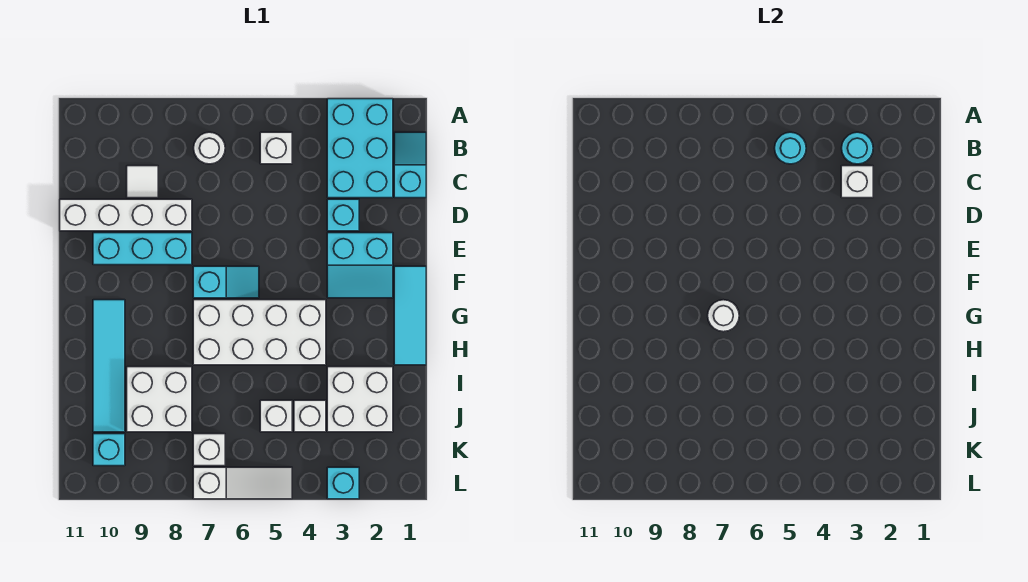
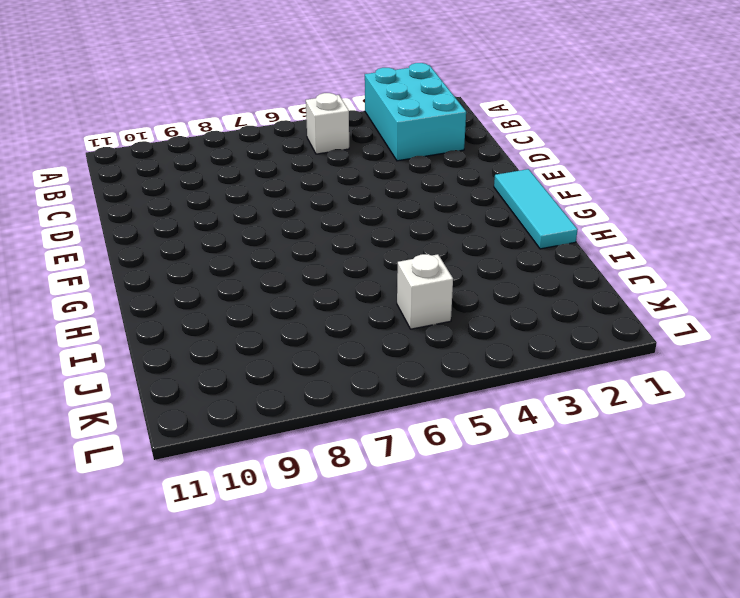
none -> cyan 1x2 slope [394,132,426,198]
none -> white 1x1 round brick [194,132,225,164]
none -> white 1x1 tile [127,166,158,198]

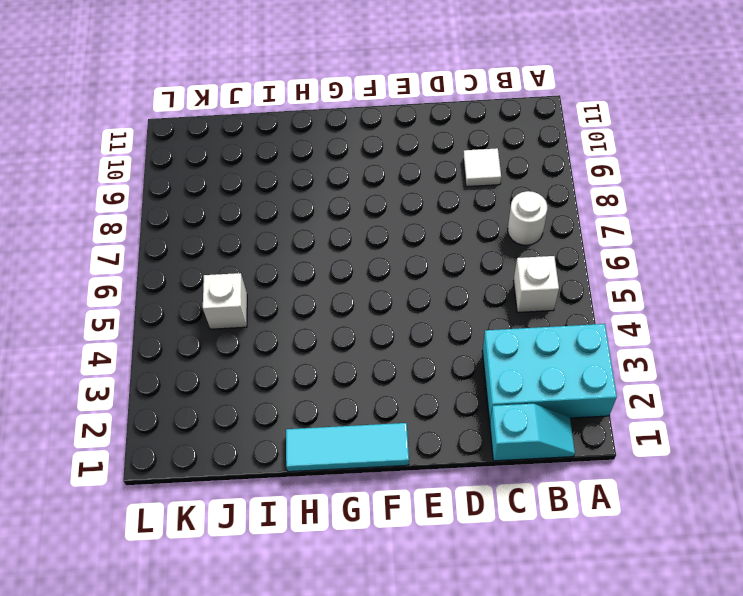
none -> cyan 1x1 brick [327,199,359,231]
none -> white 1x4 brick [60,199,192,231]
none -> cyan 2x2 slope [327,233,393,298]

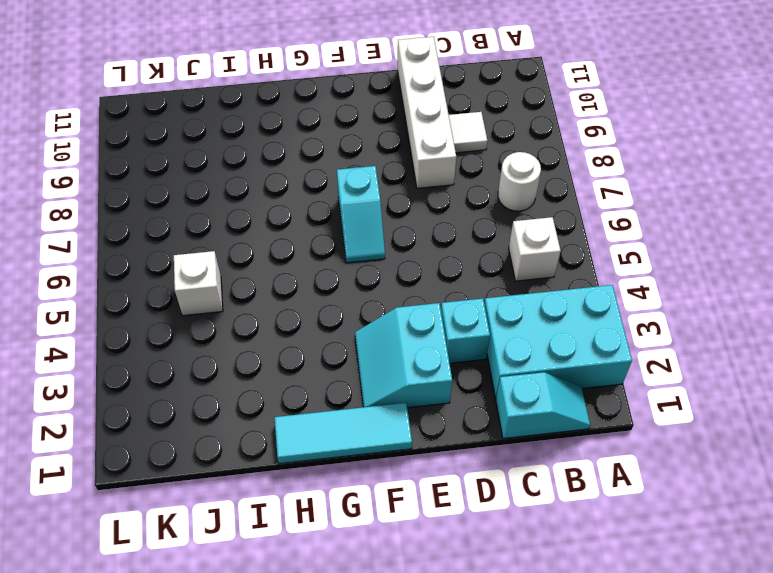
none -> cyan 1x3 brick [93,233,192,265]
none -> white 2x4 brick [193,300,326,365]
none -> cyan 1x4 tile [93,300,125,432]

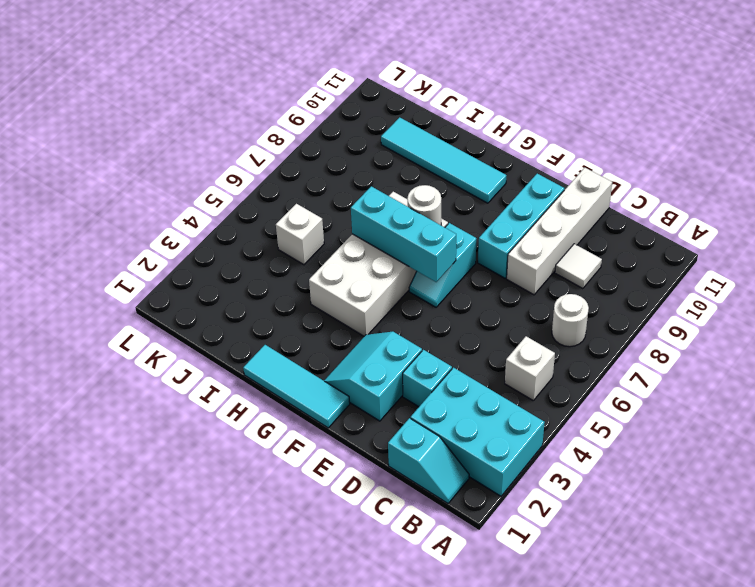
cyan 1x3 brick [351,186,456,282] -> none
none -> white 2x2 brick [327,367,393,432]
none -> white 2x2 brick [127,367,192,432]
none -> white 1x1 brick [294,400,326,432]

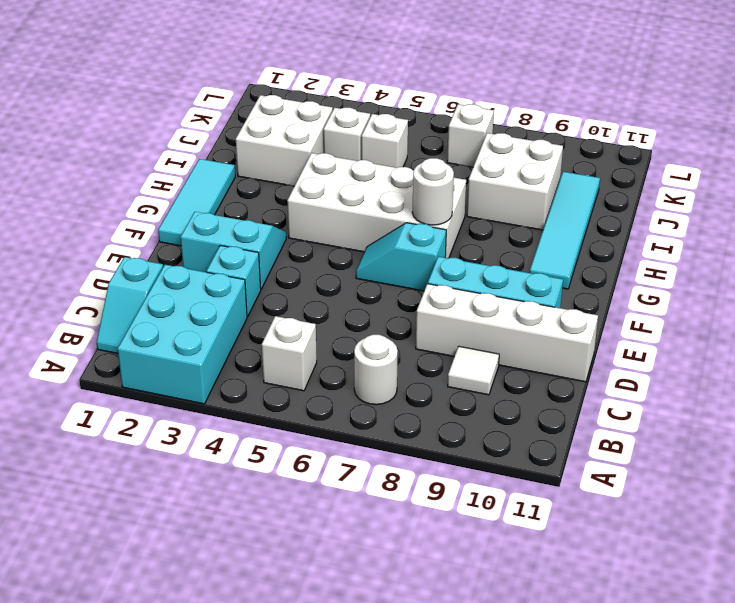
none -> cyan 1x1 brick [93,434,125,466]
none -> cyan 1x1 brick [327,467,359,499]
none -> white 1x3 slope [193,467,292,499]

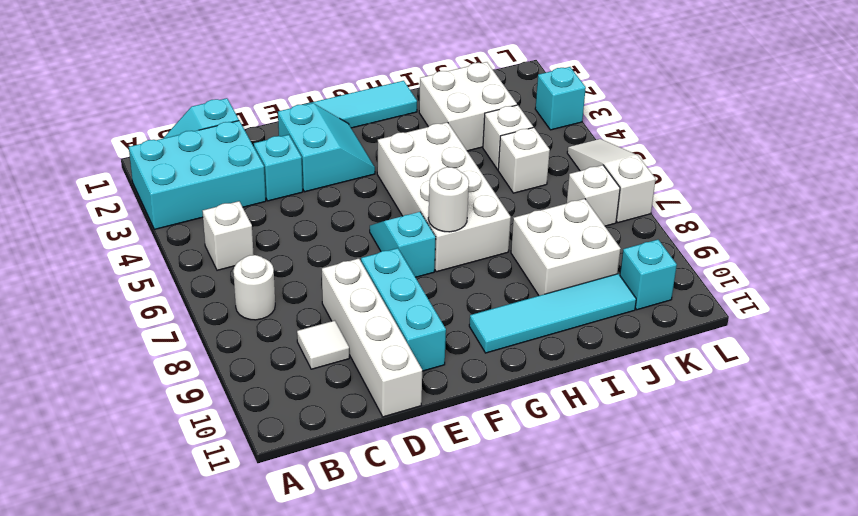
none -> cyan 1x1 round brick [842,132,873,164]
none -> cyan 1x1 round brick [775,132,806,164]
none -> white 1x1 brick [841,166,873,198]

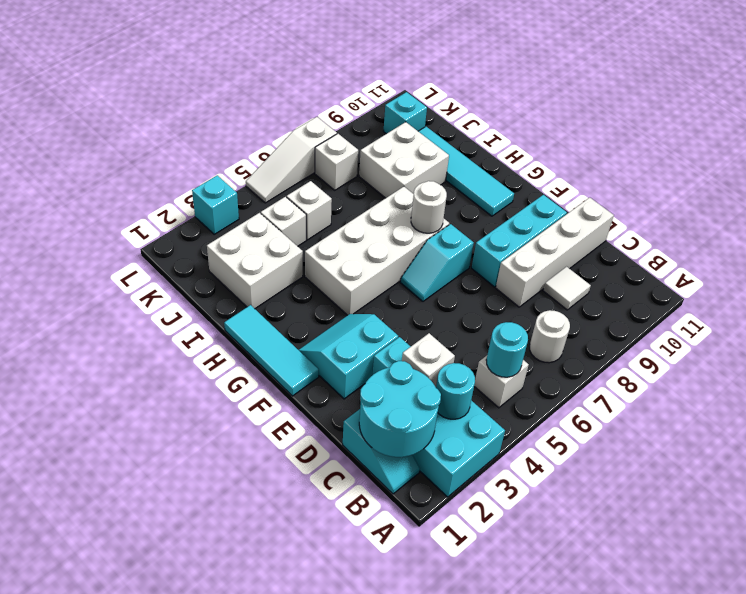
cyan 2x2 round brick [359,361,441,457] -> none

